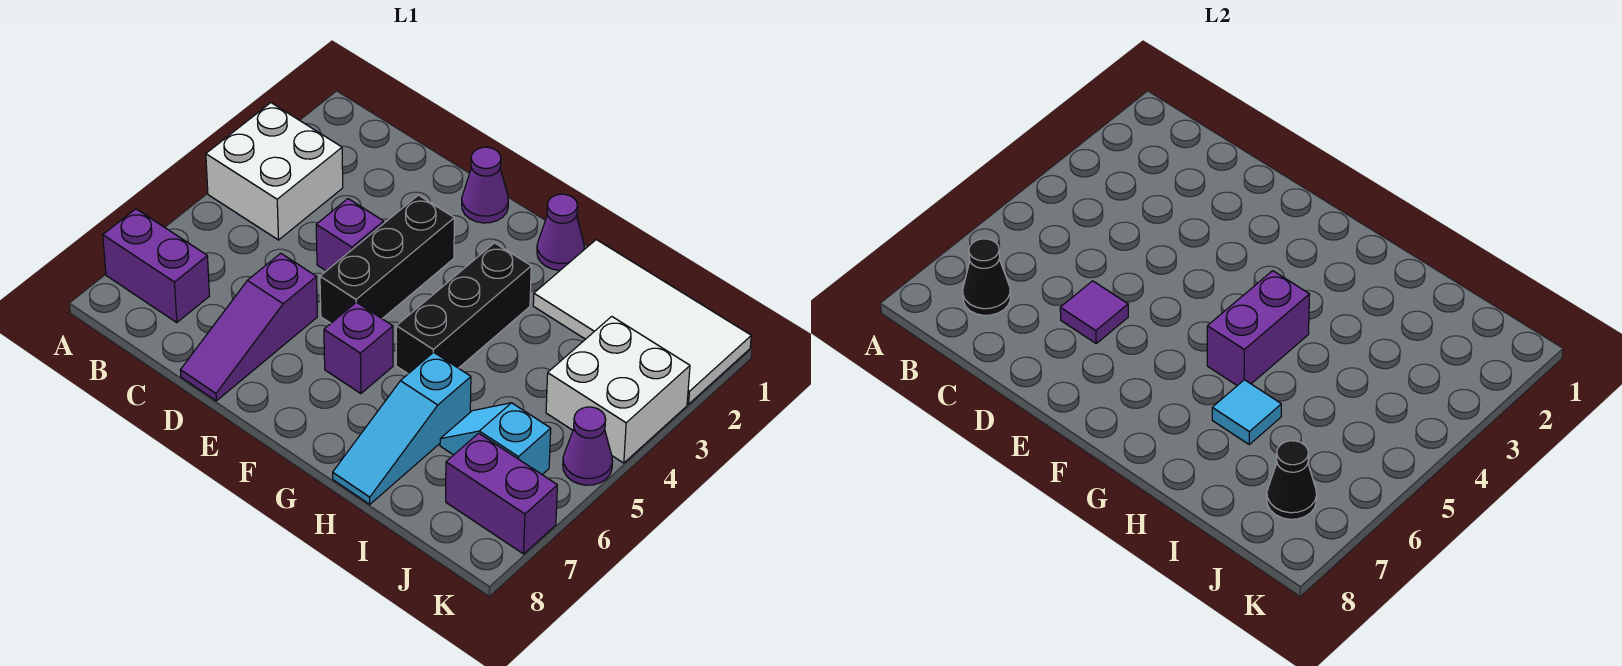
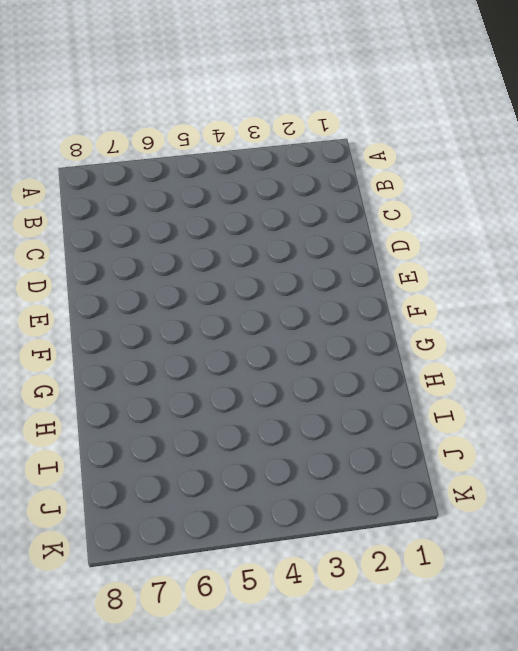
none -> white 2x2 brick [206,103,343,240]
none -> purple 1x2 brick [103,209,210,323]
none -> purple 1x1 brick [316,199,384,271]

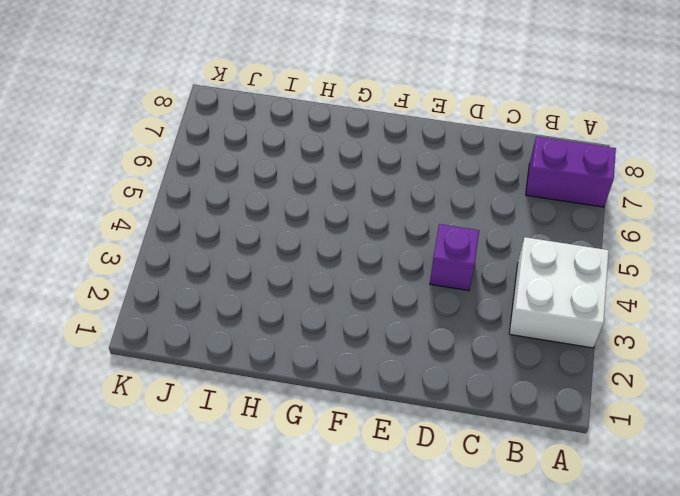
none -> purple 1x3 slope [180,253,317,401]
none -> purple 1x1 cone [462,147,508,223]
none -> black 1x3 brick [320,195,454,323]

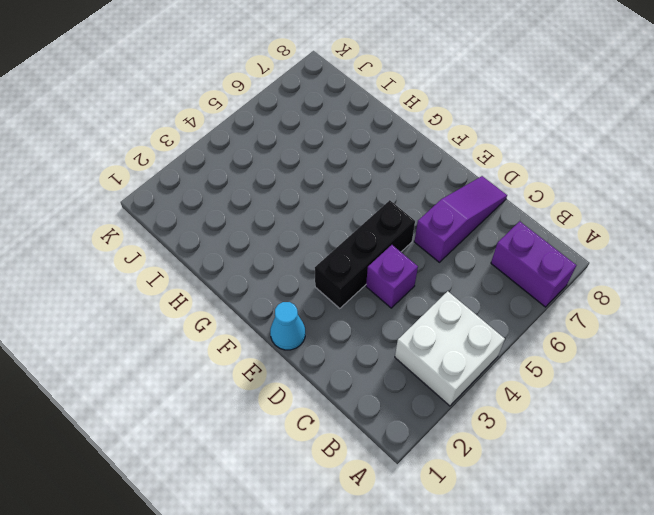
cyan 1x1 cone [270,302,305,350] -> purple 1x1 cone [462,147,508,223]
none -> purple 1x1 brick [324,302,393,394]
none -> purple 1x1 cone [537,194,584,270]
none -> black 1x3 brick [396,243,531,374]

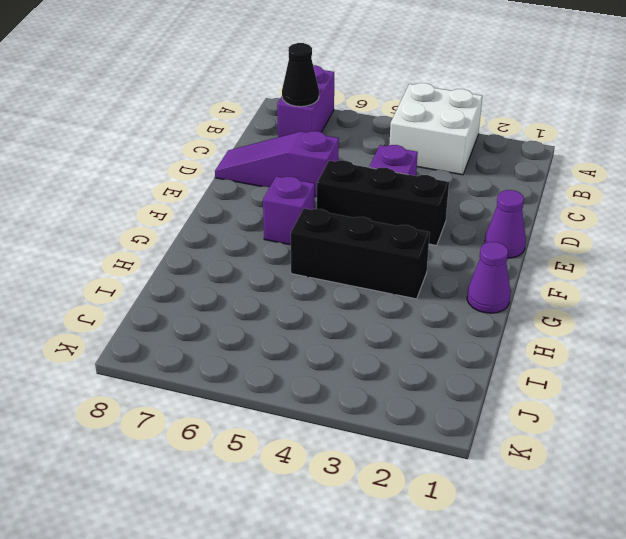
none -> white 2x4 tile [533,240,751,404]
none -> cyan 1x3 slope [333,352,471,504]
none -> cyan 1x2 slope [440,403,551,474]

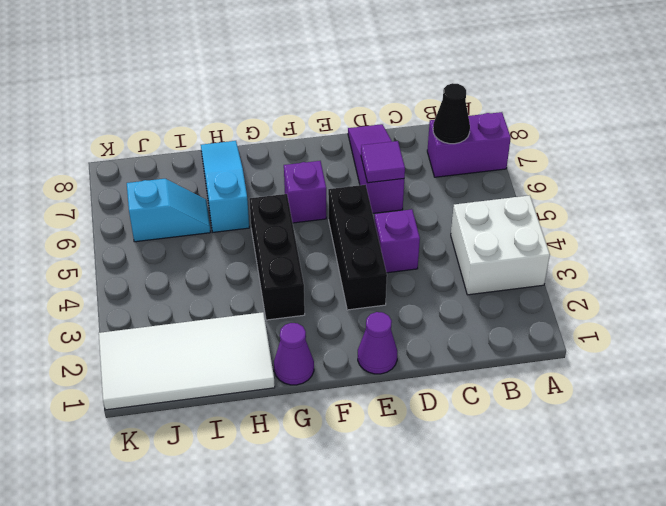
none -> white 2x2 brick [546,316,690,463]
none -> purple 1x2 brick [446,433,557,554]
none -> purple 1x1 cone [563,407,612,485]

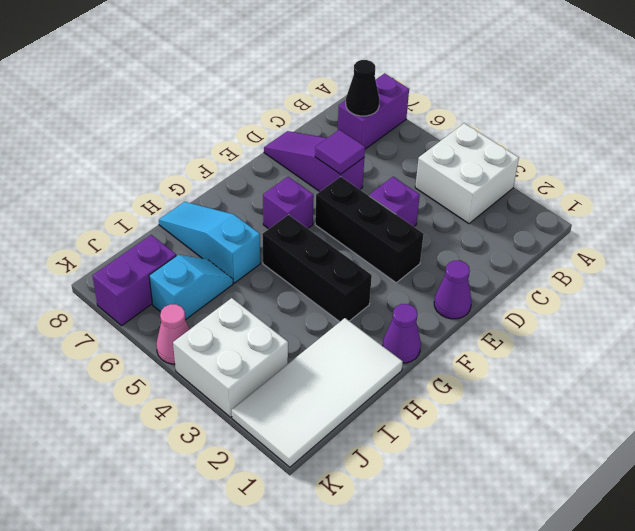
pink 1x1 cone [156,304,190,364] -> purple 1x1 cone [563,407,612,485]
none -> purple 1x2 brick [1207,271,1310,386]
none -> cyan 1x1 tile [1212,380,1281,444]
none -> black 1x1 cone [1267,441,1317,519]

